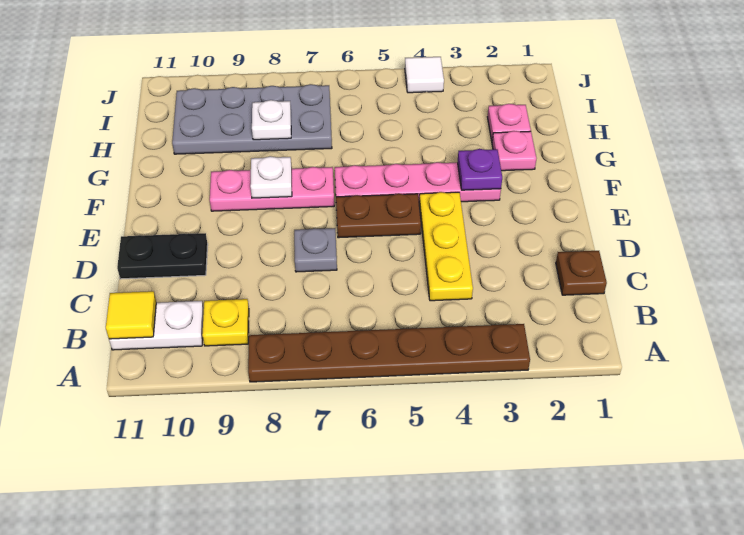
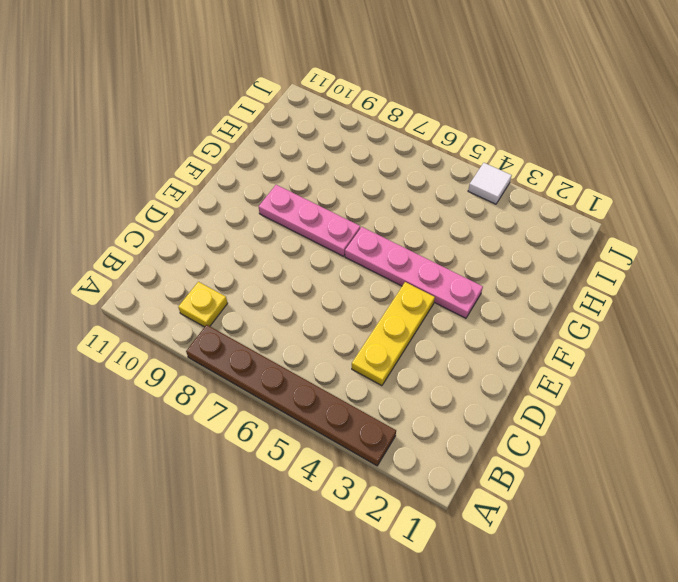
none -> white 1x2 plate [109,301,204,350]
none -> brown 1x1 plate [556,251,607,295]
none -> grey 1x1 plate [294,228,337,272]

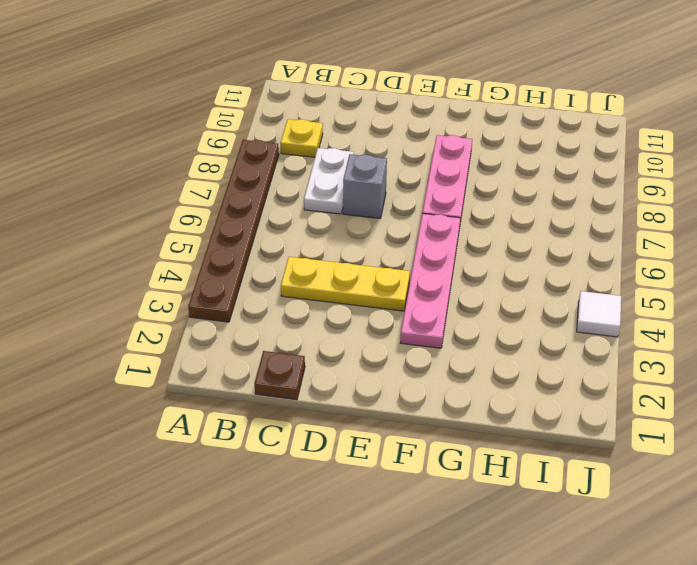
white 1x2 plate [304,148,354,214] -> white 1x2 plate moved to [109,301,204,350]
grey 1x1 brick [343,154,387,218] -> grey 1x1 plate [294,228,337,272]
none -> black 1x2 plate [117,233,208,279]
none -> brown 1x2 plate [336,194,421,238]
none -> pink 1x1 plate [492,131,536,171]

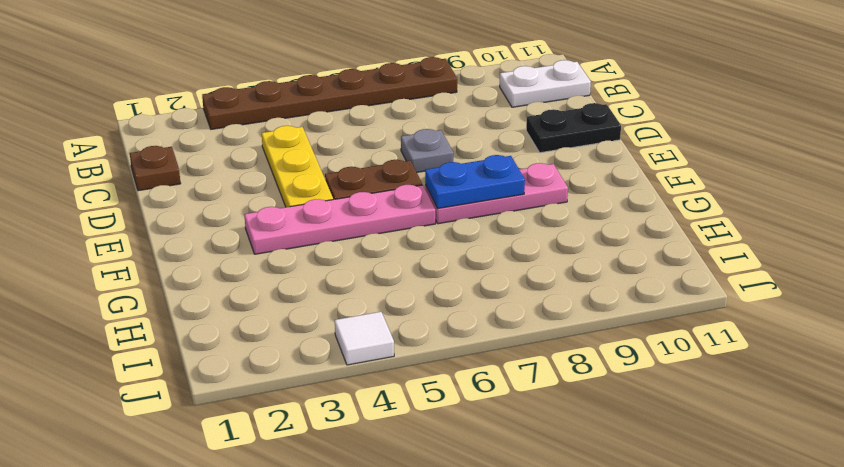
blue 1x2 plate [425,155,525,208] -> white 1x1 plate [250,156,292,198]
none -> yellow 1x1 plate [202,299,249,346]
none -> pink 1x1 plate [492,131,536,171]
none -> pink 1x1 plate [488,104,531,141]

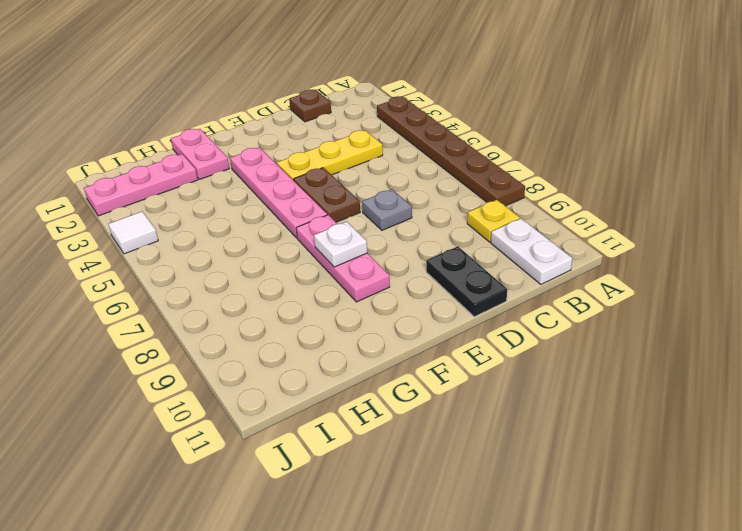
pink 1x2 plate [171,129,229,179] -> pink 1x1 plate [492,131,536,171]
pink 1x3 plate [84,154,198,216] -> pink 1x1 plate [488,104,531,141]
none -> grey 2x4 plate [172,84,332,154]
none -> yellow 1x1 tile [106,291,156,339]
none -> purple 1x1 plate [457,149,502,190]

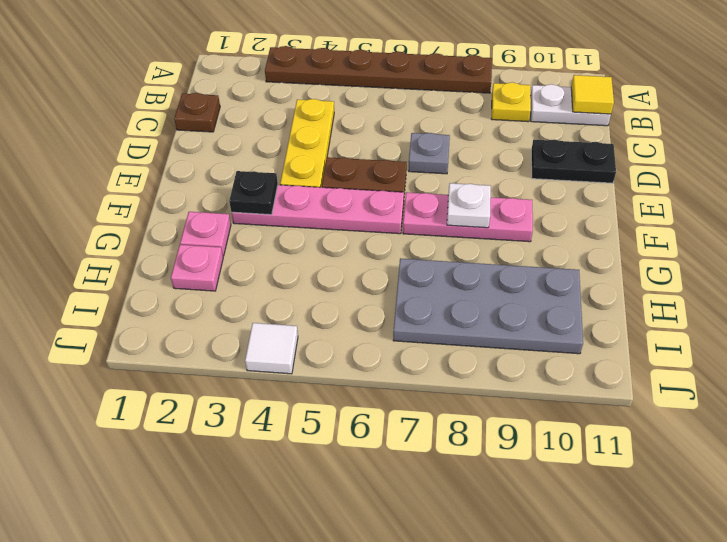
black 1x1 plate [229,171,278,215] -> purple 1x1 plate [457,149,502,190]
none -> white 1x1 plate [252,100,291,140]

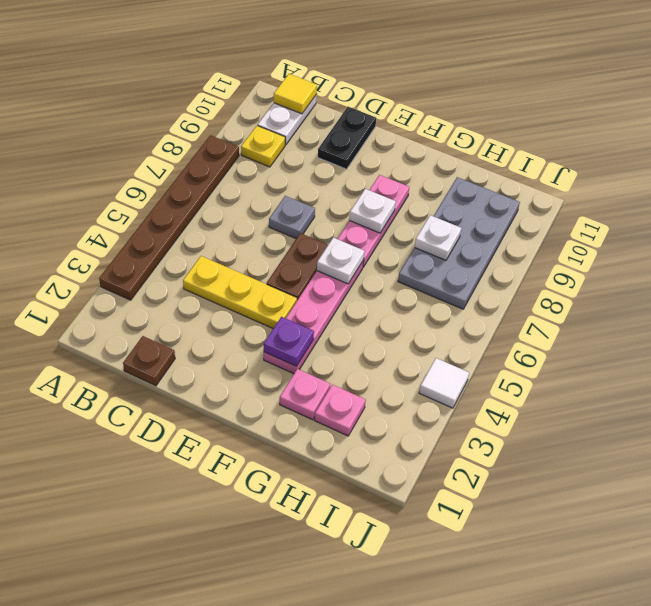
white 1x1 plate [317,238,365,284] -> none

